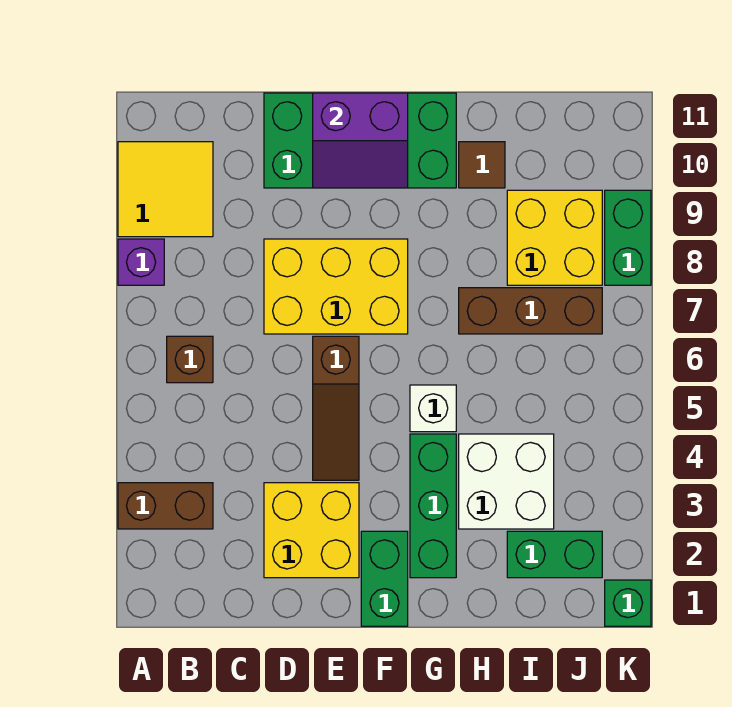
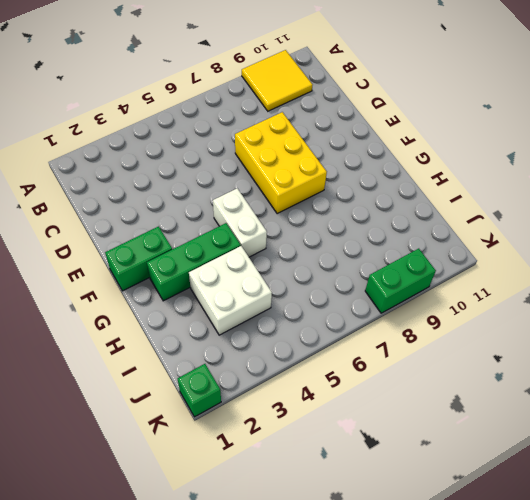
white 1x2 brick [213,188,267,257] -> white 1x1 brick [410,385,456,432]
none -> brown 1x2 brick [118,483,213,529]
none -> purple 1x1 brick [118,239,164,285]
none -> brown 1x1 brick [167,336,213,383]

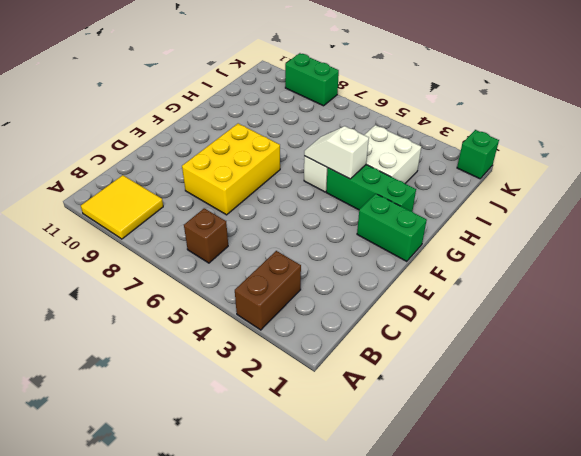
white 1x2 slope [304,126,369,179] -> none
none -> purple 1x1 brick [118,239,164,285]
none -> yellow 2x2 brick [264,483,359,578]
none -> green 2x4 brick [264,93,456,188]

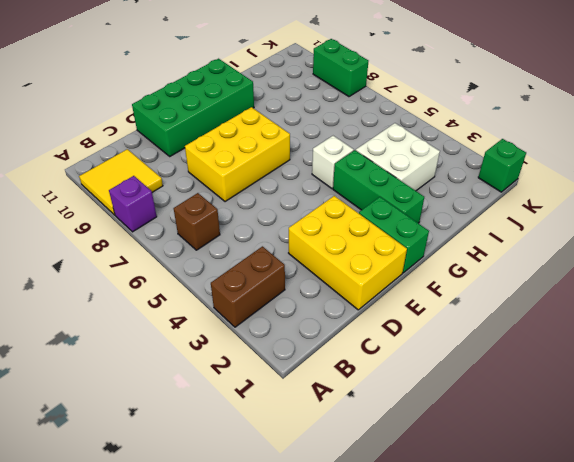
yellow 2x3 brick [289,196,407,310] -> yellow 2x2 brick [264,483,359,578]
none -> brown 1x3 slope [313,336,359,480]
none -> brown 1x3 brick [459,288,602,334]
none -> brown 1x1 tile [459,142,505,188]

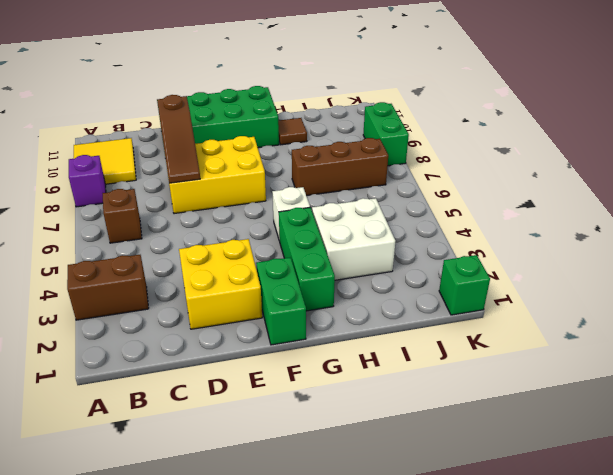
brown 1x3 slope [157,95,200,183] -> brown 1x3 slope moved to [313,336,359,480]
none -> green 1x2 brick [507,531,602,578]
none -> yellow 2x2 brick [507,190,602,285]
none -> purple 2x2 slope [313,93,408,188]

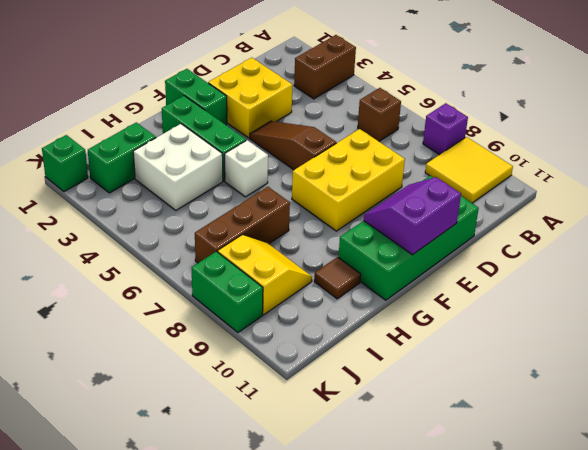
yellow 2x2 slope [218,235,312,315] -> yellow 2x2 brick [507,190,602,285]

